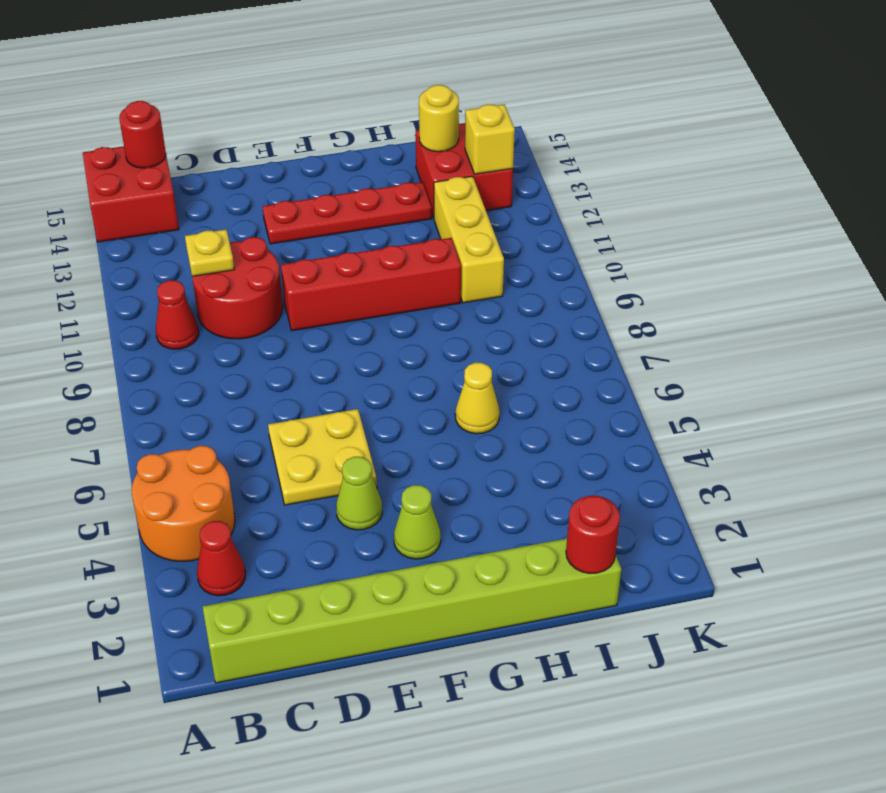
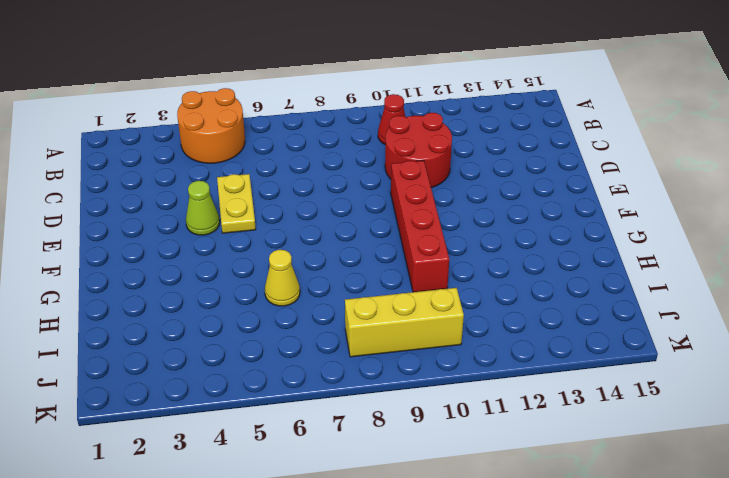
yellow 1x2 plate [217,174,256,233] -> yellow 2x2 plate [268,409,377,505]
yellow 1x3 brick [345,288,464,357] -> yellow 1x3 brick moved to [434,176,504,303]
none -> red 2x2 brick [83,146,179,242]
none -> lime 1x8 brick [203,538,621,683]
none -> red 1x1 cone [197,521,245,596]

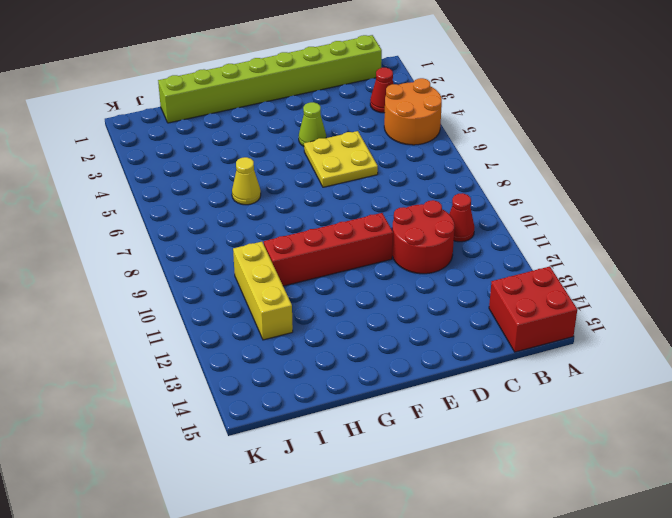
none -> red 1x4 plate [263,182,432,244]
none -> lime 1x1 cone [394,485,441,559]
none -> red 2x2 brick [416,123,513,218]

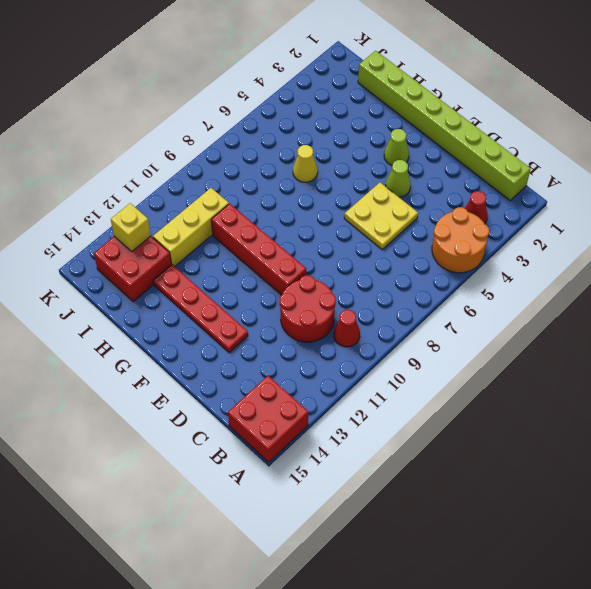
none -> red 1x1 round brick [119,101,166,168]
none -> yellow 1x1 plate [185,230,234,276]
none -> red 1x1 round brick [566,496,620,573]

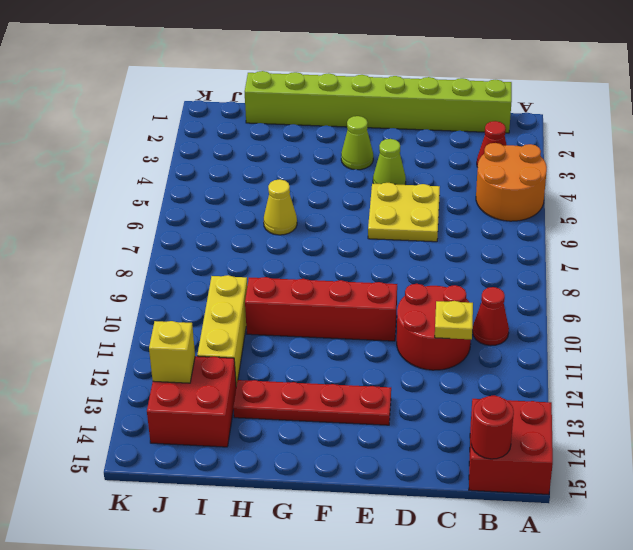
none -> red 1x1 round brick [566,496,620,573]
none -> yellow 1x1 round brick [419,85,459,152]

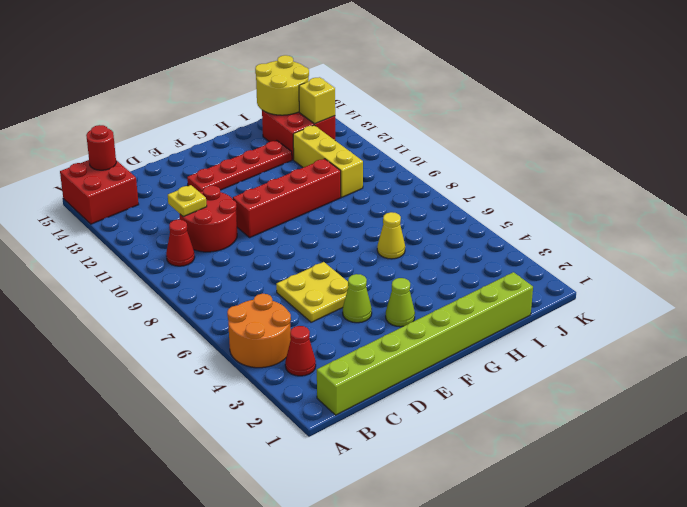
yellow 2x2 round brick [255,55,309,115] -> yellow 1x1 round brick [419,85,459,152]
none -> red 1x1 round brick [566,496,620,573]

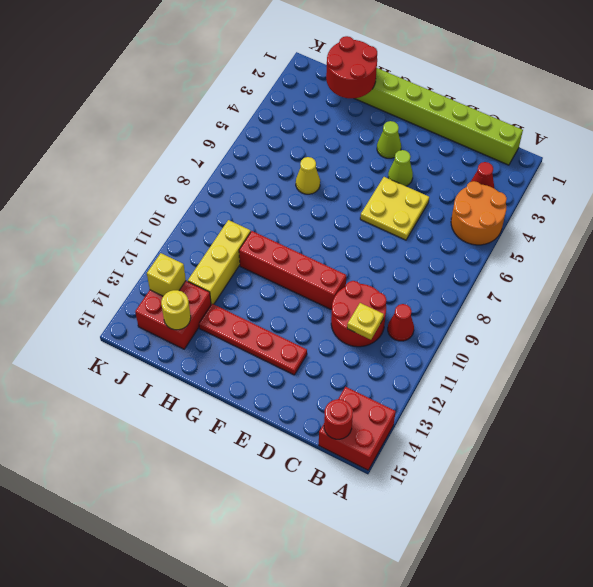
red 2x2 round brick [326,36,377,98] -> red 1x1 round brick [566,496,620,573]

